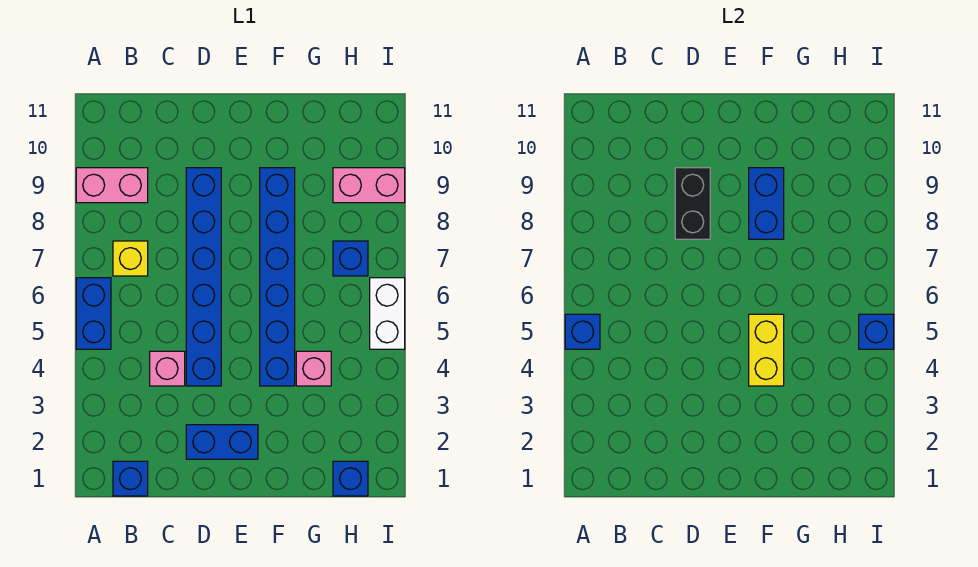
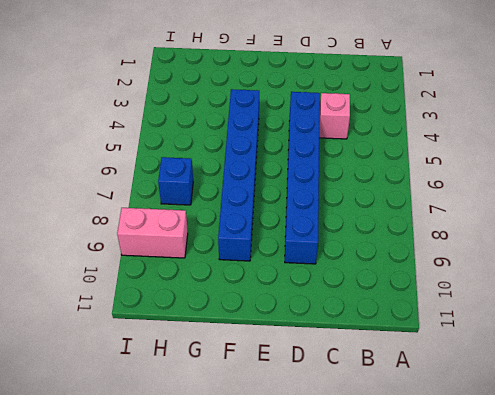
none -> blue 1x2 brick [76,278,111,349]
none -> pink 1x2 brick [76,168,148,203]
none -> blue 1x1 brick [113,461,148,496]

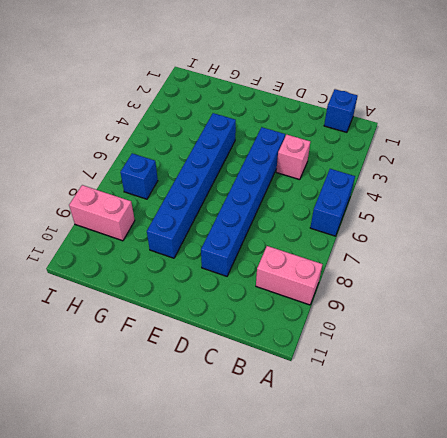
none -> yellow 1x1 brick [113,241,148,276]
none -> blue 1x2 brick [186,425,258,459]
none -> pink 1x1 brick [296,351,331,386]

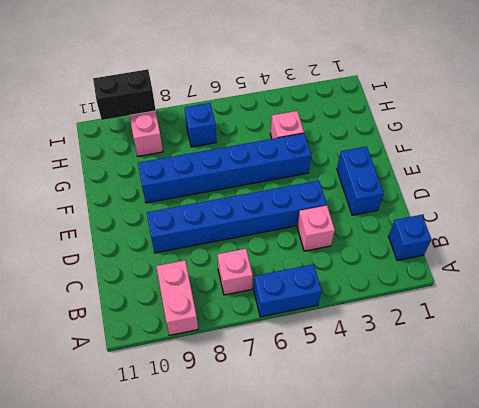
pink 1x1 brick [217,249,253,295] -> yellow 1x1 brick [113,241,148,276]
black 1x2 brick [93,69,156,120] -> black 1x2 brick moved to [675,168,710,239]
none -> blue 1x1 brick [333,461,368,496]
none -> white 1x2 brick [370,278,405,349]
none -> blue 1x1 brick [565,314,600,349]

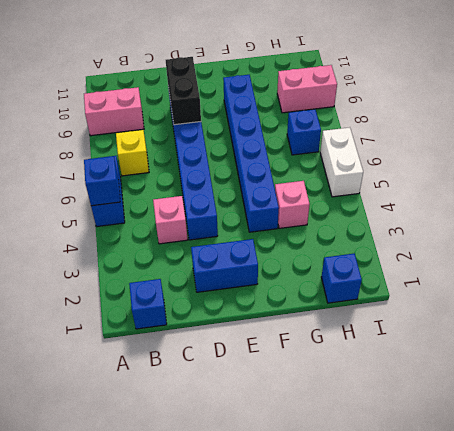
none -> yellow 1x2 brick [749,314,784,386]
none -> blue 1x2 brick [749,168,784,239]
none -> blue 1x1 brick [859,314,894,349]

